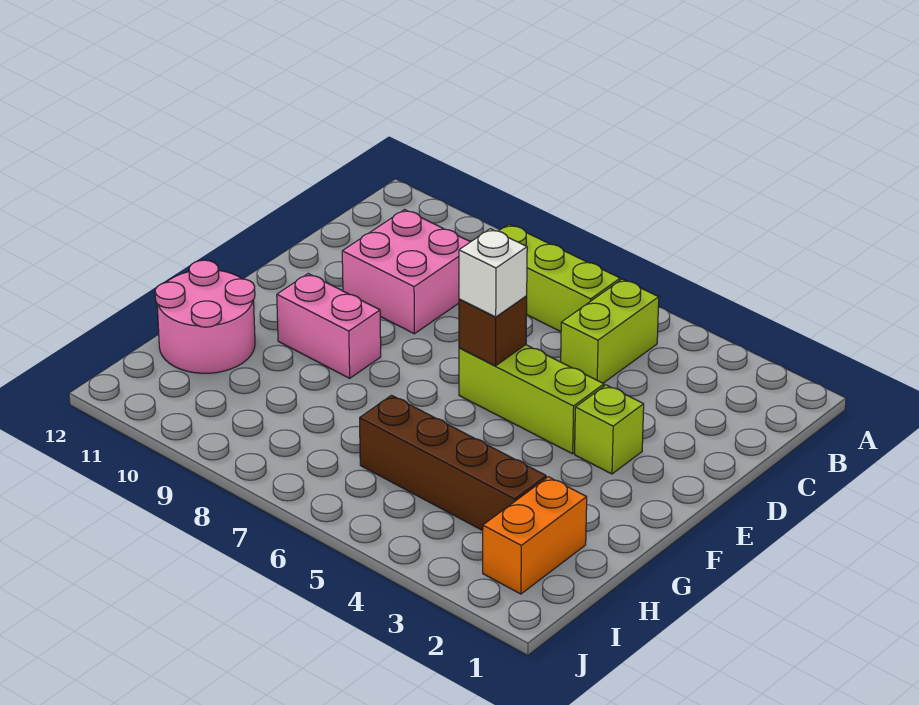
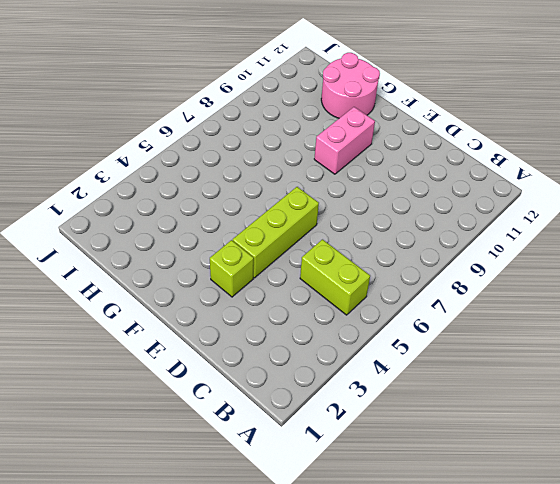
none -> lime 1x3 brick [499,224,620,332]
none -> pink 2x2 brick [342,210,470,334]

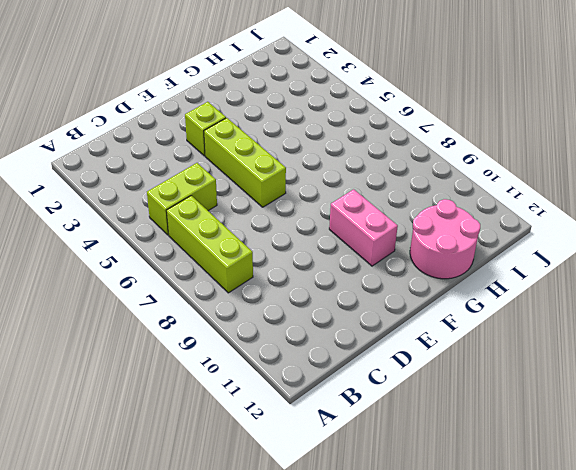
none -> pink 2x2 brick [342,210,470,334]
none -> orange 1x2 brick [483,477,587,594]

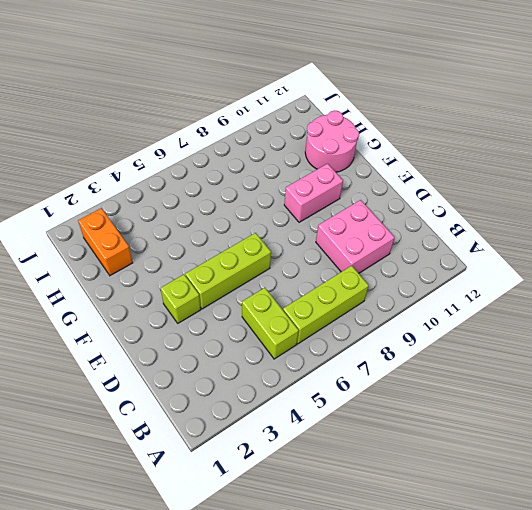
none -> brown 1x4 brick [360,395,546,531]
none -> brown 1x1 brick [459,296,527,366]

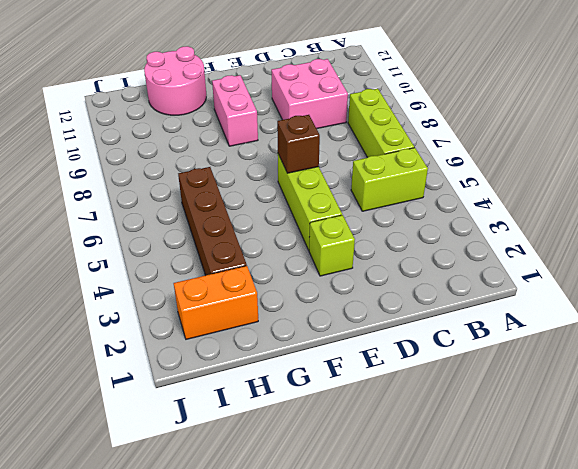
none -> white 1x1 brick [459,229,527,317]

